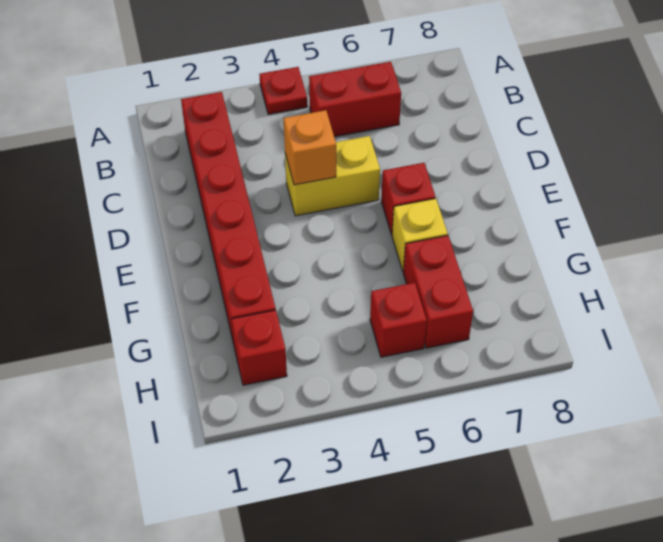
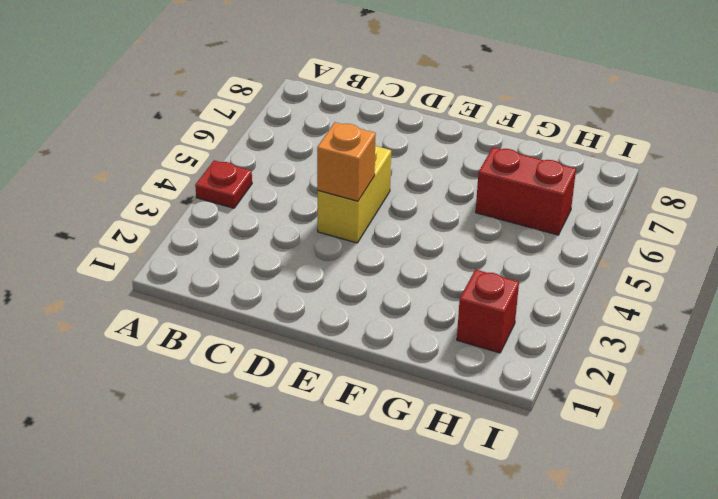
none -> red 1x6 brick [181,92,276,344]
none -> red 1x2 brick [309,62,401,137]

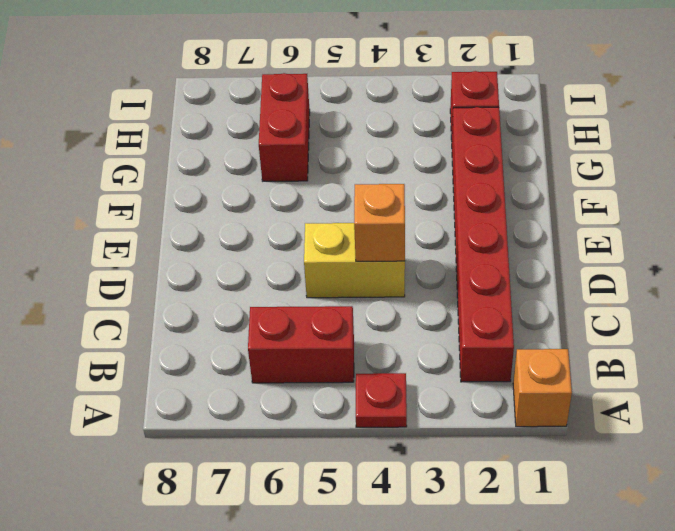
orange 1x1 brick [513,349,572,427] -> none
none -> red 1x1 brick [381,163,435,235]
none -> yellow 1x1 brick [392,198,448,271]

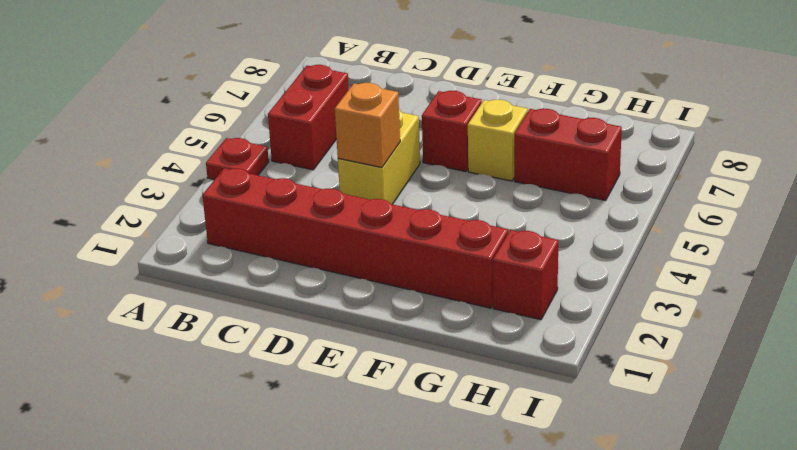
none -> red 1x1 brick [370,283,427,357]

